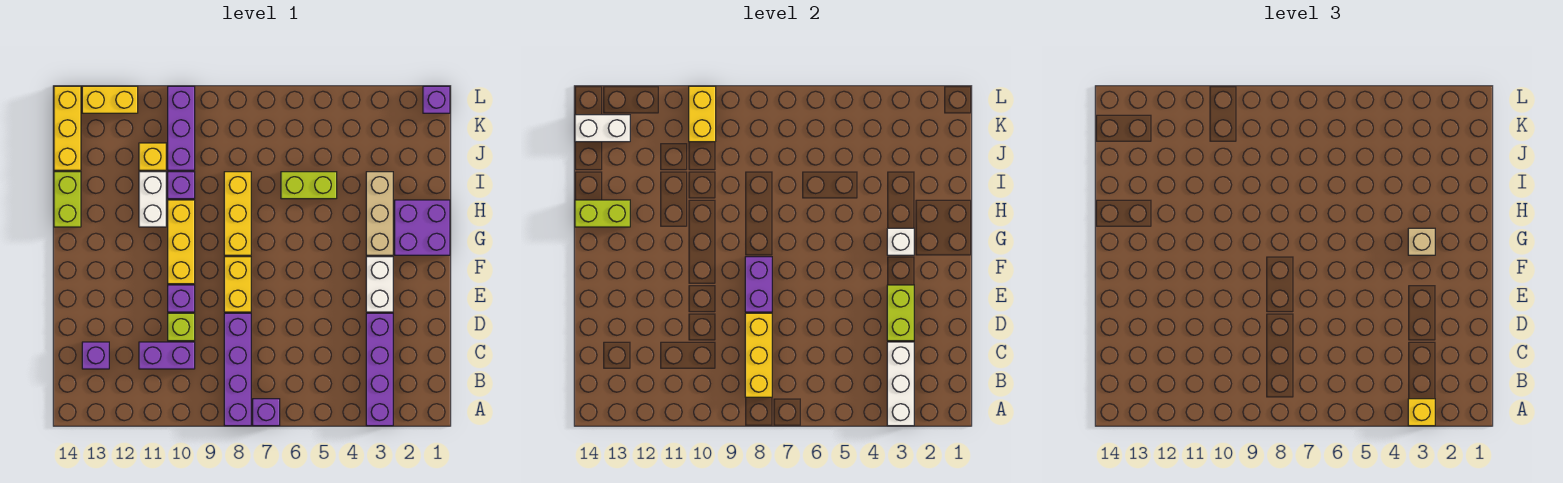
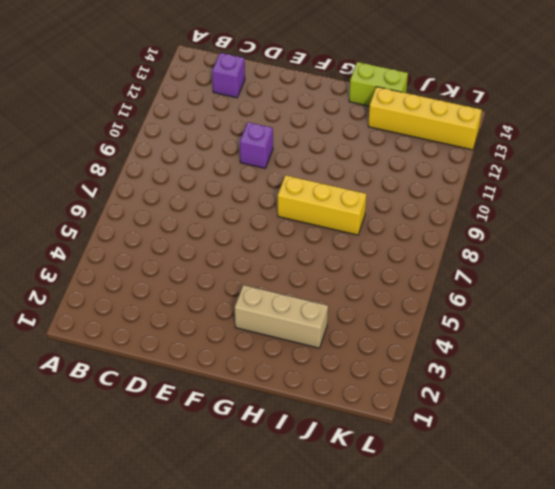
yellow 1x4 brick [368,87,482,150] -> yellow 1x2 brick [82,86,138,113]
none -> purple 1x4 brick [366,313,393,426]
none -> purple 1x1 brick [253,399,280,426]
none -> purple 1x4 brick [224,313,251,426]
none -> purple 1x2 brick [139,342,195,369]

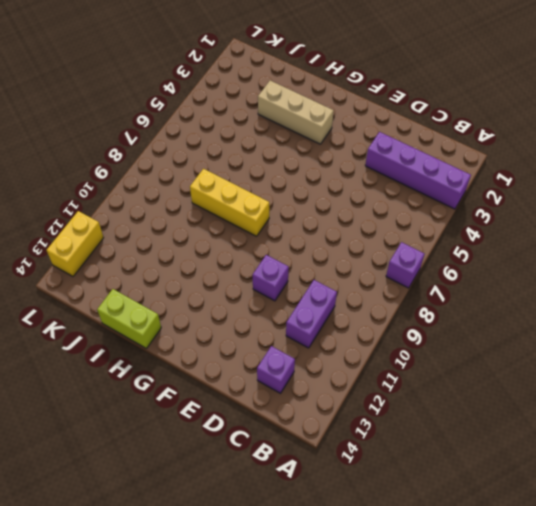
none -> purple 1x4 brick [224,313,251,426]
none -> lime 1x1 brick [168,313,195,341]
none -> white 1x2 brick [366,257,393,312]
none -> yellow 1x2 brick [224,257,251,312]

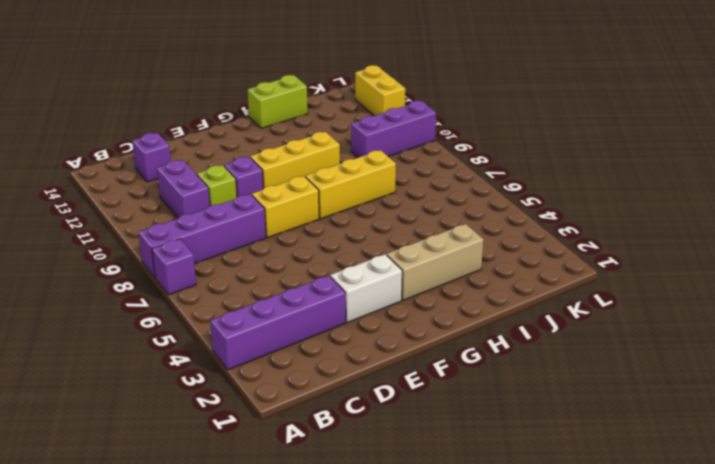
none -> purple 2x2 brick [395,200,450,255]
none -> white 1x2 brick [139,172,166,227]
none -> lime 1x2 brick [281,172,337,199]
none -> purple 1x1 brick [168,172,195,199]

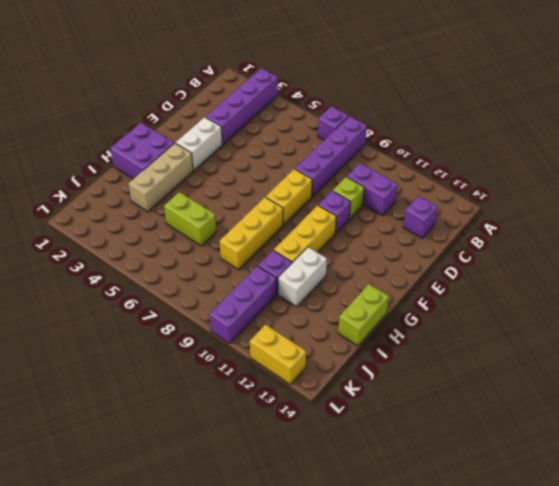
none -> yellow 1x1 brick [139,143,166,170]
none -> yellow 1x3 brick [54,86,81,170]
none -> purple 1x1 brick [423,86,450,113]
none -> white 1x3 brick [887,342,914,426]

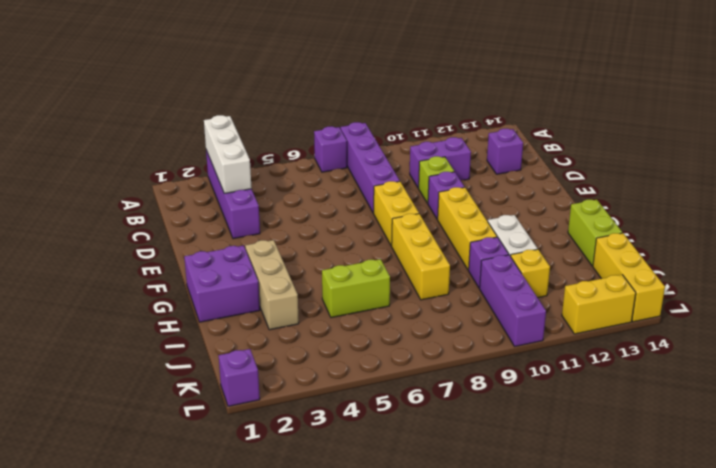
none -> white 1x2 brick [366,257,393,312]
none -> yellow 1x3 brick [745,313,772,397]
none -> lime 1x2 brick [887,285,914,341]
none -> purple 1x2 brick [745,257,772,312]

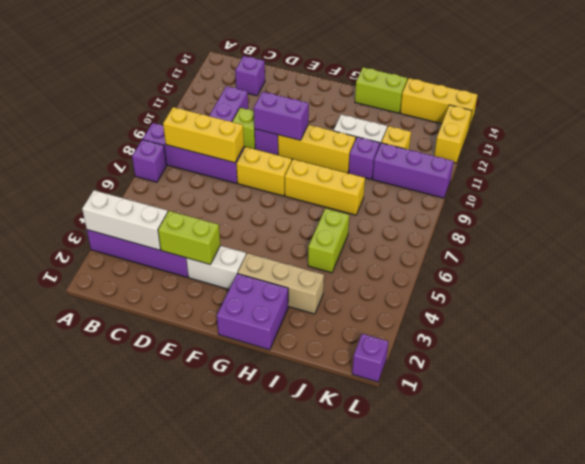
purple 1x2 brick [254,92,309,140] -> purple 1x2 brick moved to [745,257,772,312]
none -> white 1x1 brick [887,228,914,255]
none -> lime 1x2 brick [575,200,630,227]
none -> yellow 1x2 brick [689,86,716,142]
none -> white 1x2 brick [575,115,630,142]

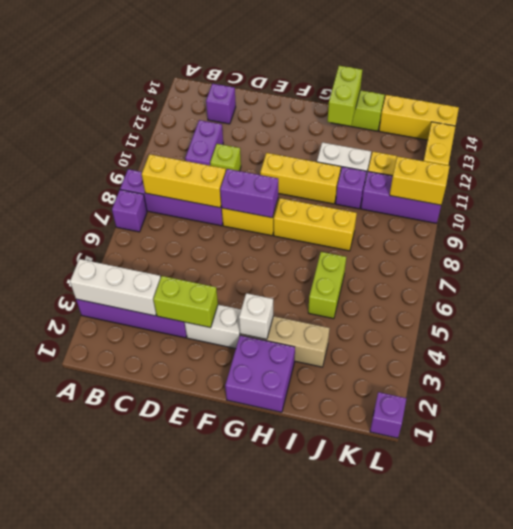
none -> purple 1x1 brick [168,285,195,312]
none -> white 1x2 brick [575,115,630,142]
none -> yellow 1x1 brick [1408,399,1435,426]
none -> tan 1x1 brick [1408,228,1435,255]

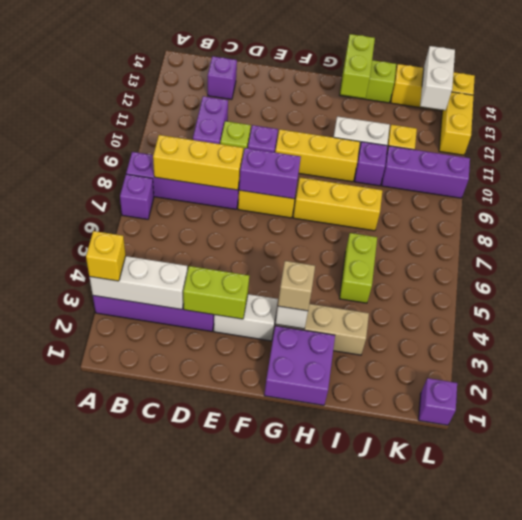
none -> yellow 1x2 brick [689,86,716,142]

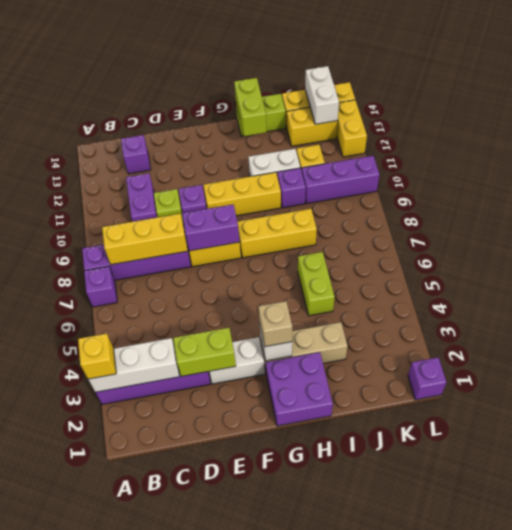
yellow 1x2 brick [287,107,337,146] -> yellow 1x2 brick moved to [689,86,716,142]

